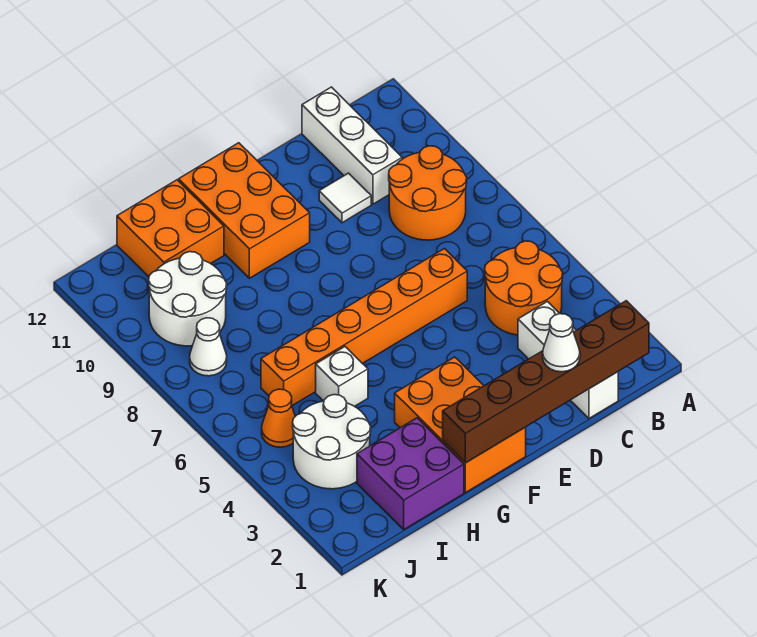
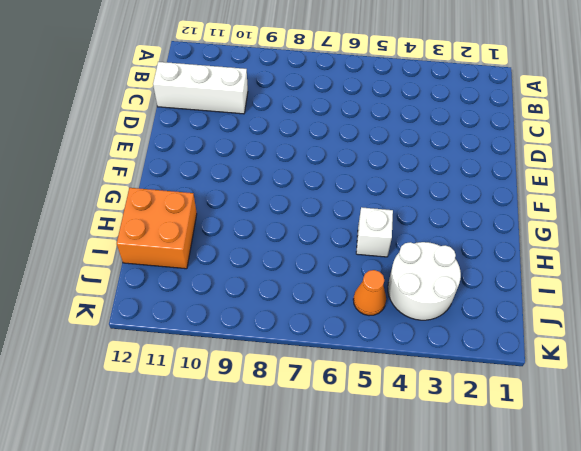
none -> orange 2x2 round brick [485,241,563,335]
none -> orange 2x2 round brick [389,146,467,240]
none -> white 1x3 brick [518,301,618,418]

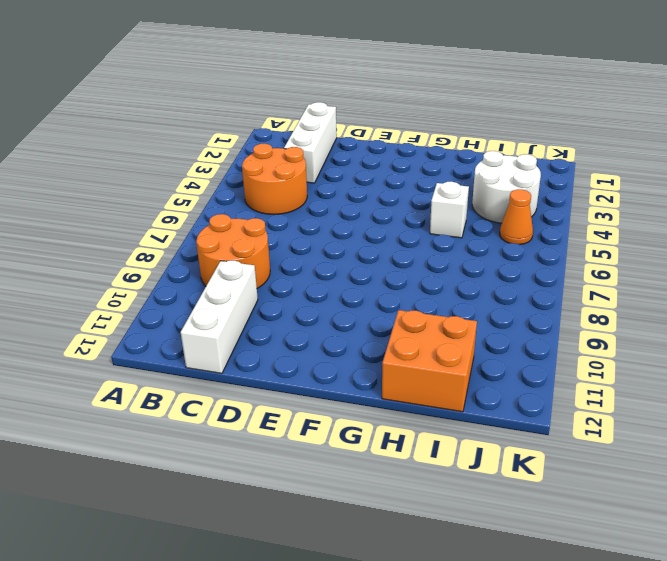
none -> orange 1x6 brick [261,249,467,406]
none -> white 1x1 tile [319,173,371,223]
none -> orange 2x3 brick [395,357,526,493]

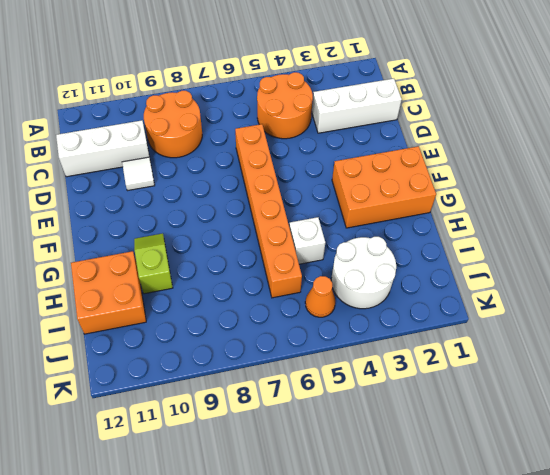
lime 1x2 slope [134,233,173,294] -> orange 2x3 brick [179,143,310,278]
none -> purple 2x2 brick [357,418,464,529]
none -> white 2x2 round brick [149,252,227,346]
none -> white 1x1 cone [190,318,227,376]

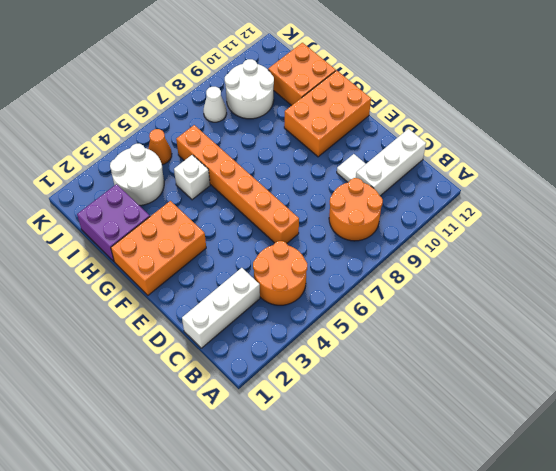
none -> brown 1x6 brick [443,301,649,463]
none -> white 1x1 cone [543,314,580,372]

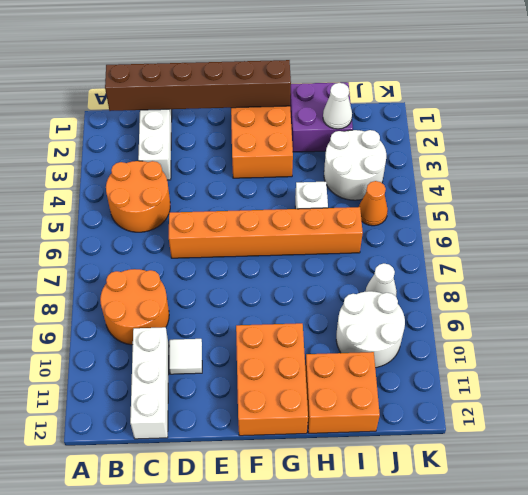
white 1x1 cone [323,83,352,129] -> white 1x1 cone moved to [543,314,580,372]

